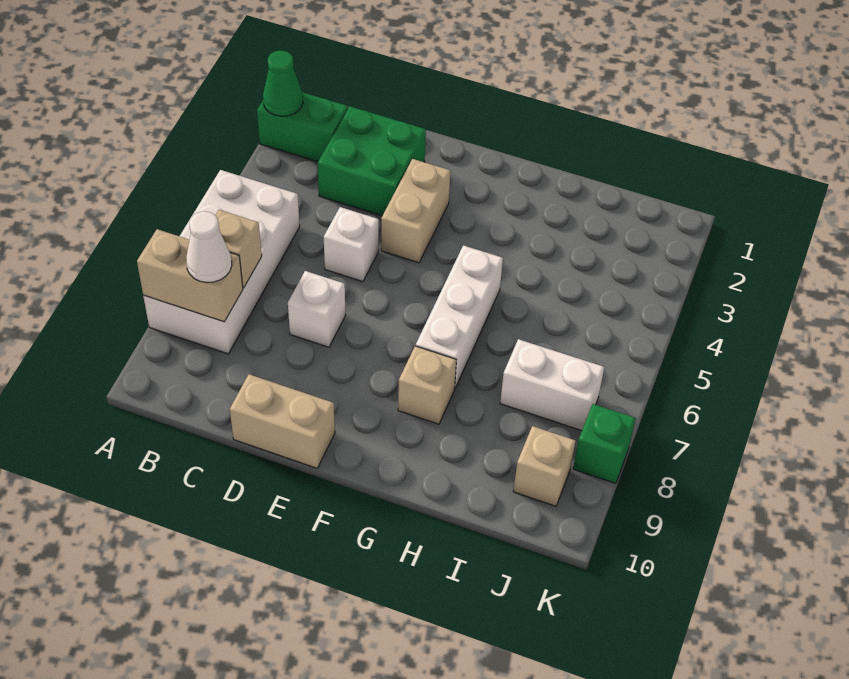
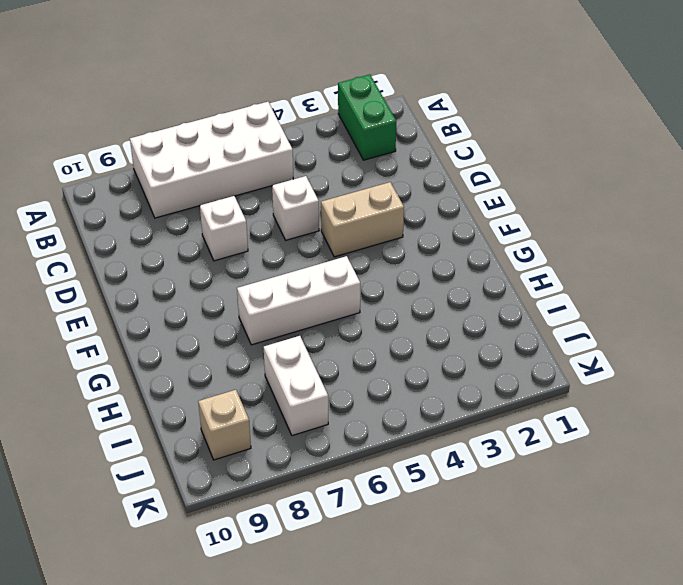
none -> green 2x2 brick [318,107,426,216]
none -> tan 1x2 brick [230,374,335,468]
none -> tan 1x1 brick [398,346,456,424]

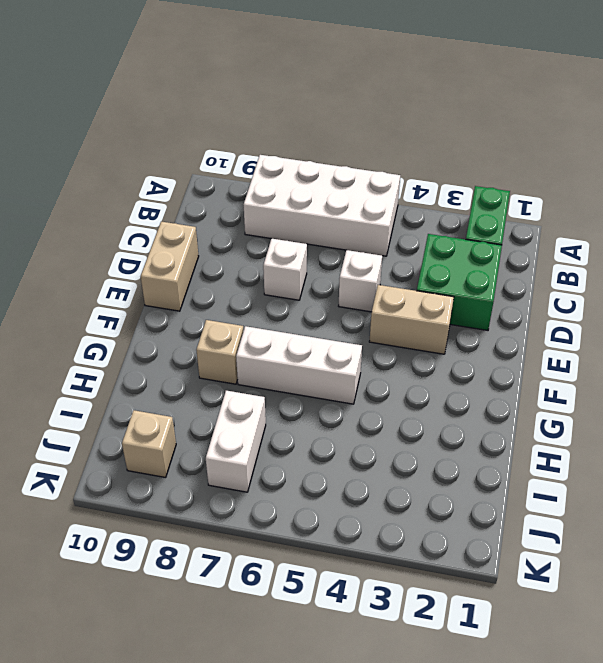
none -> green 1x1 brick [573,404,636,483]
none -> green 1x1 cone [263,51,303,116]
none -> tan 1x2 brick [137,229,243,322]

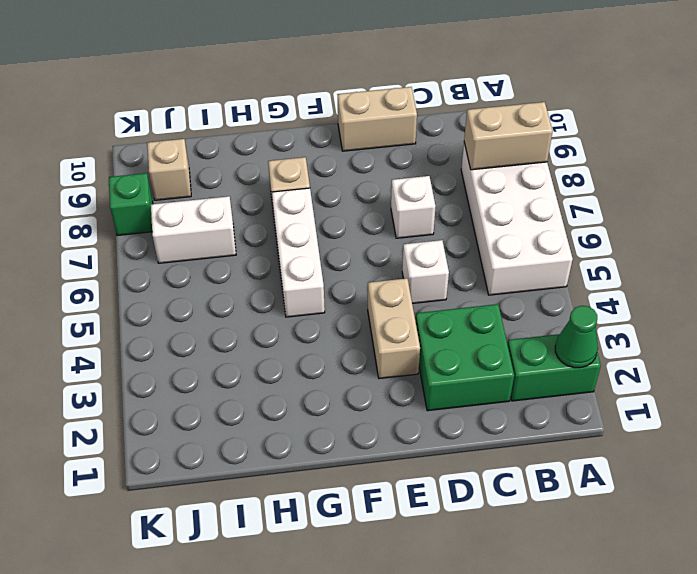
none -> tan 1x1 brick [216,210,262,288]
none -> white 1x1 cone [186,211,232,283]

